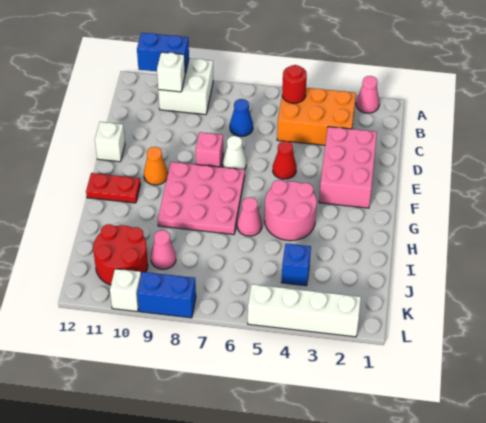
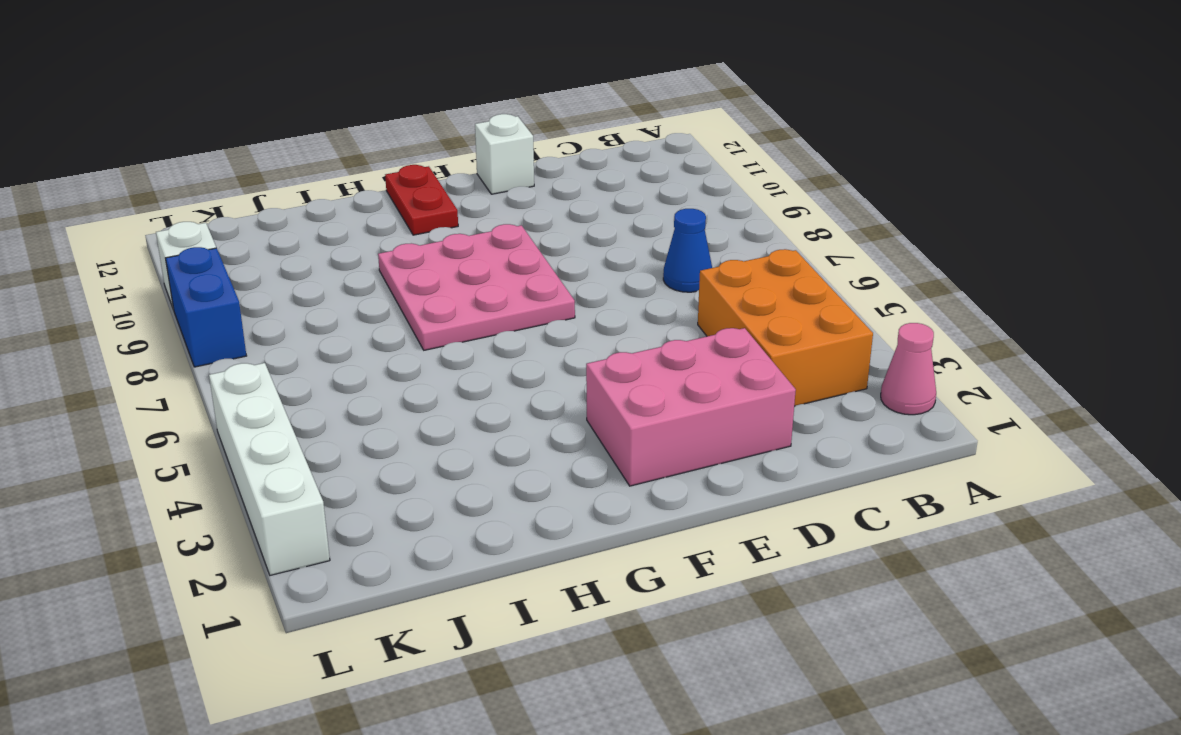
none -> white 2x2 brick [158,58,213,115]
none -> red 1x1 cone [273,141,297,179]
none -> white 1x1 cone [223,136,246,170]

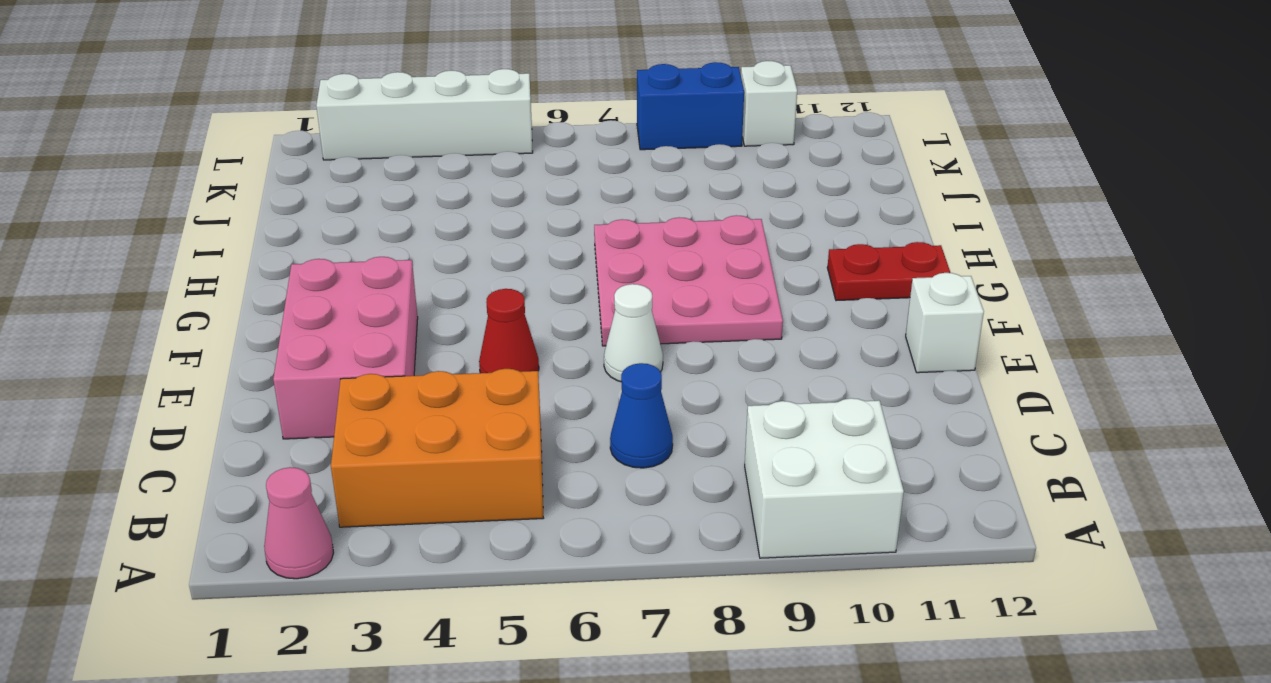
none -> pink 1x1 brick [195,132,223,167]
none -> orange 1x1 cone [144,147,168,185]
none -> pink 2x2 round brick [265,180,317,241]

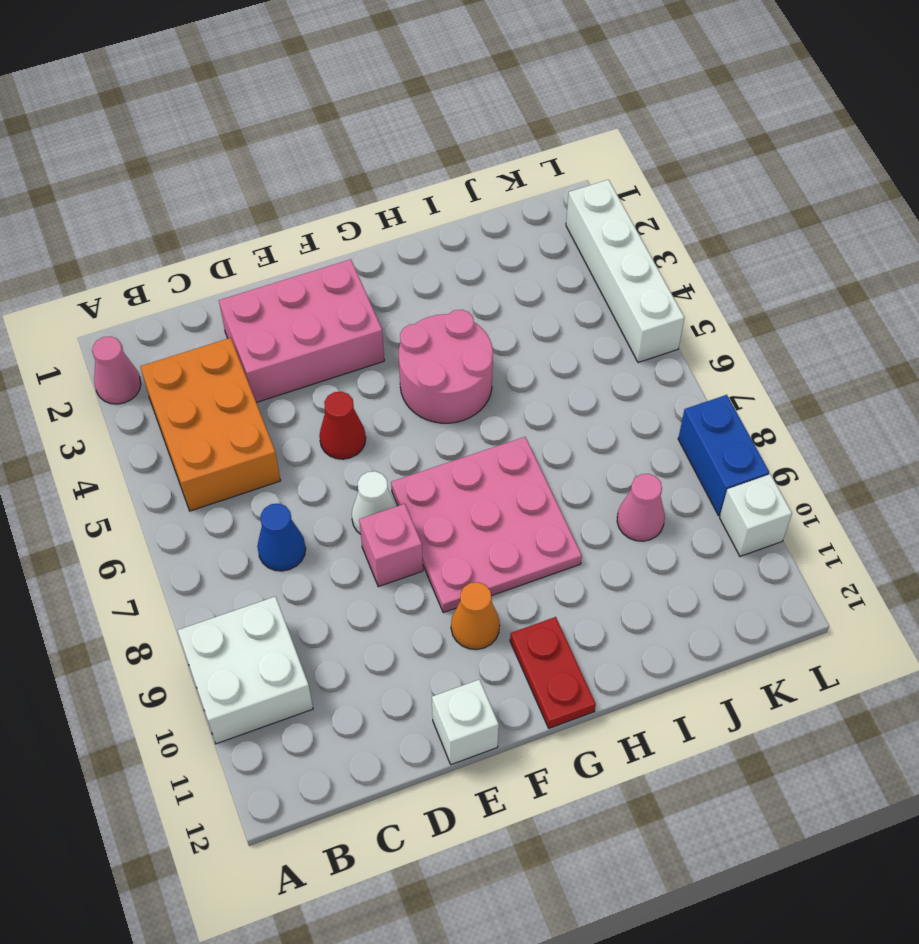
none -> pink 1x1 cone [237,197,262,236]
none -> blue 1x1 brick [282,243,311,286]
none -> red 2x2 round brick [93,224,148,285]

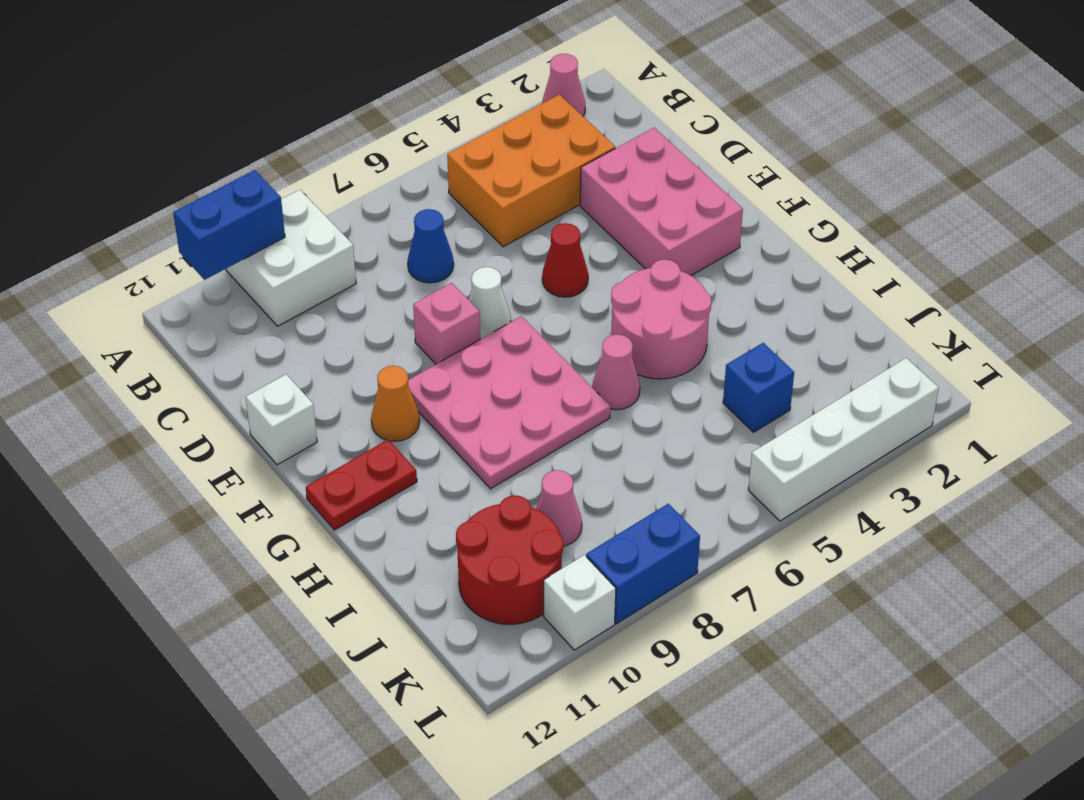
none -> red 1x1 round brick [282,65,307,103]
none -> white 1x1 brick [157,52,185,92]

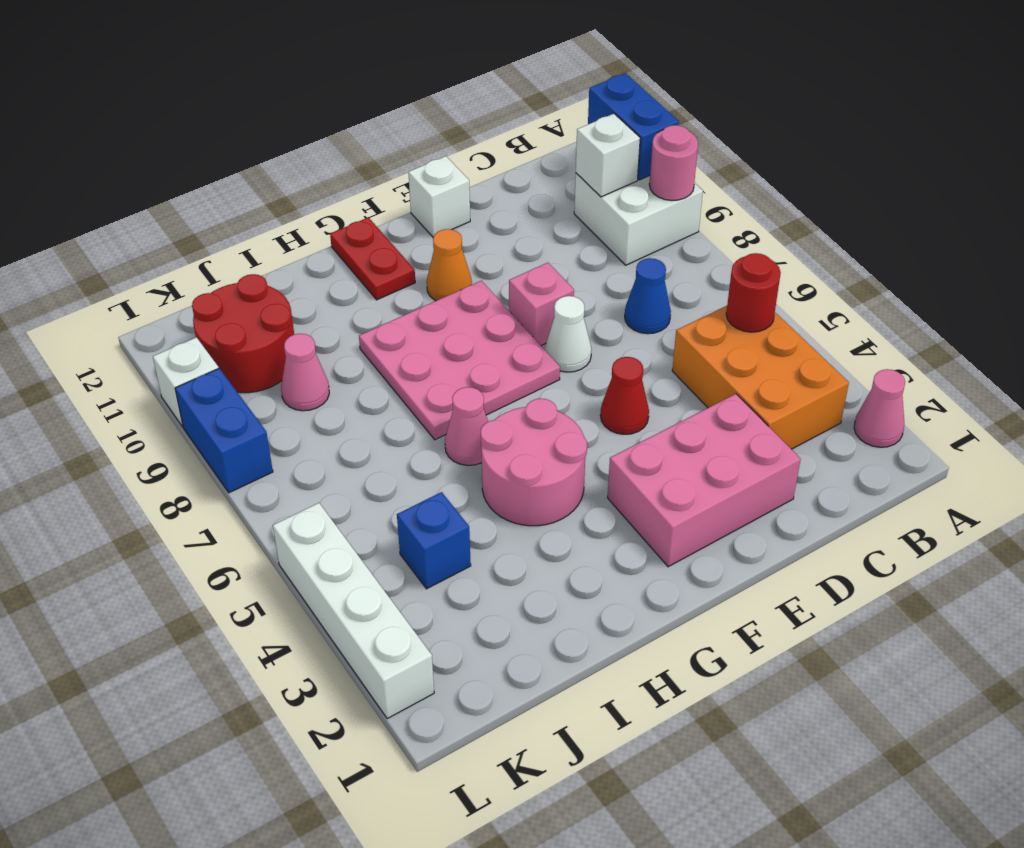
pink 1x1 round brick [649,125,698,200] -> none

